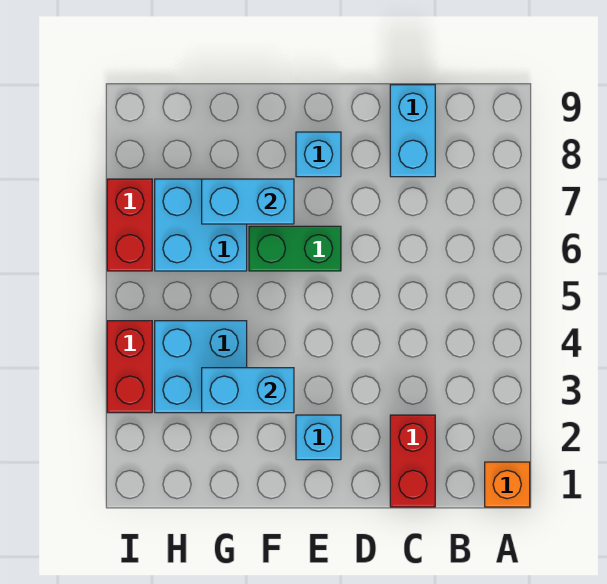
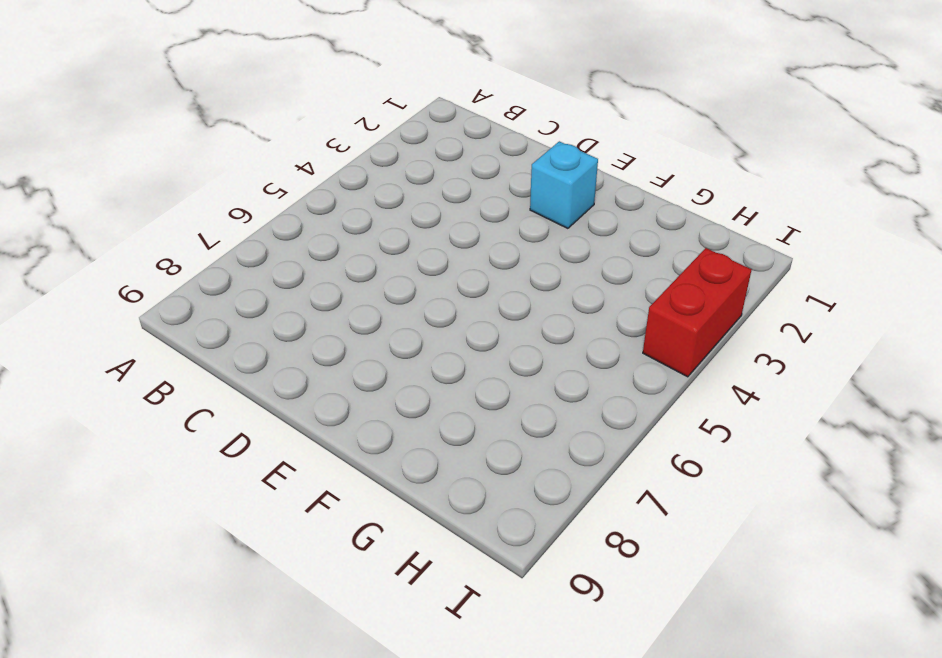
none -> orange 1x1 brick [485,462,530,507]
none -> red 1x2 brick [390,415,435,507]
none -> cyan 1x2 brick [390,85,435,177]

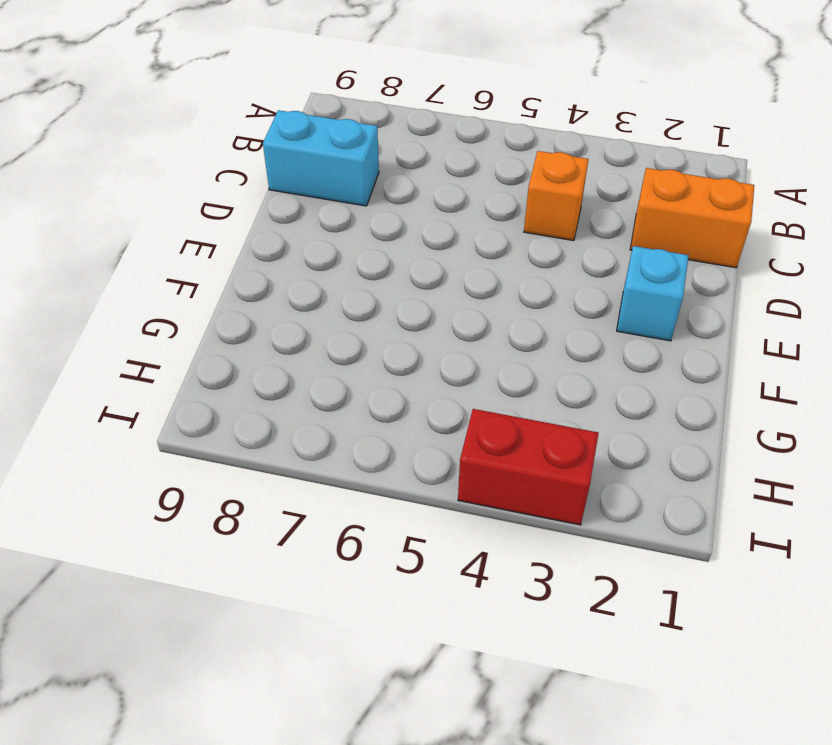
orange 1x2 brick [630,168,754,268] -> red 1x2 brick [390,415,435,507]
orange 1x1 brick [524,151,589,241] -> orange 1x1 brick moved to [485,462,530,507]
none -> green 1x2 brick [249,226,341,271]
none -> cyan 1x1 brick [296,132,341,177]
none -> cyan 2x2 brick [155,321,247,413]

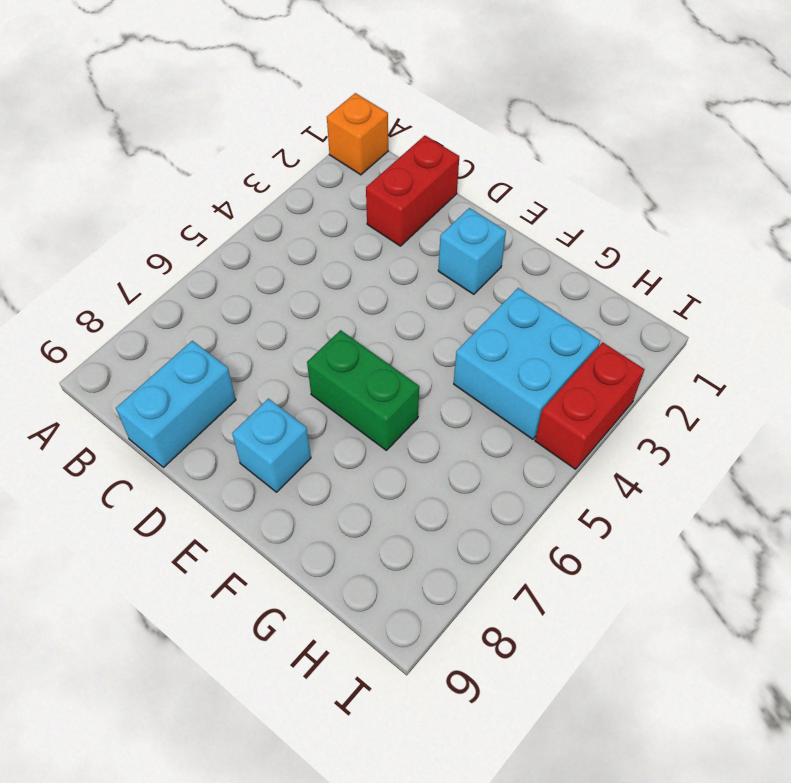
none -> cyan 2x2 brick [155,179,247,271]
none -> red 1x2 brick [107,179,152,271]
none -> cyan 1x2 brick [202,368,294,413]

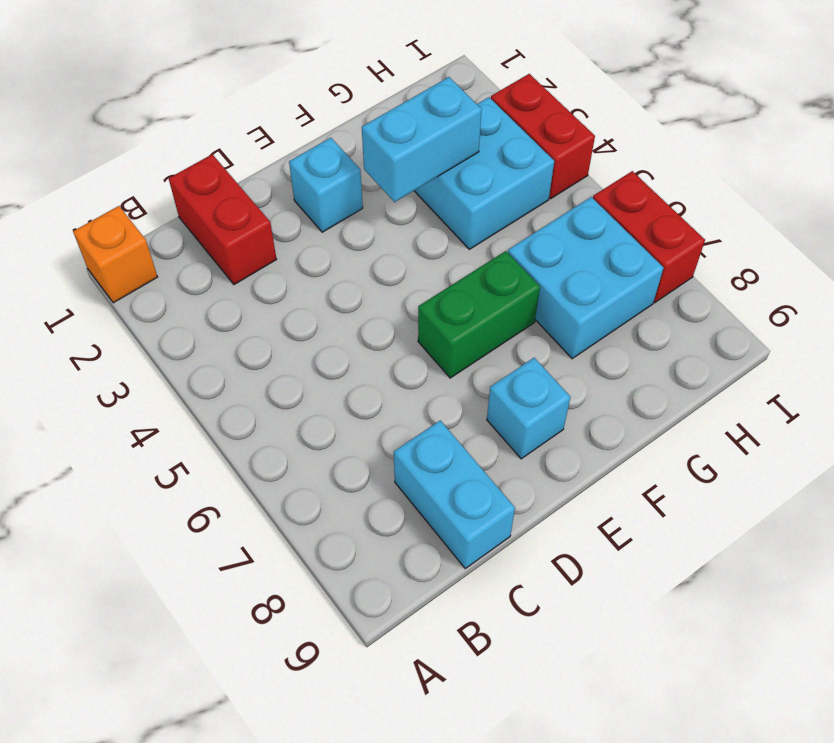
none -> cyan 1x2 brick [202,179,294,224]

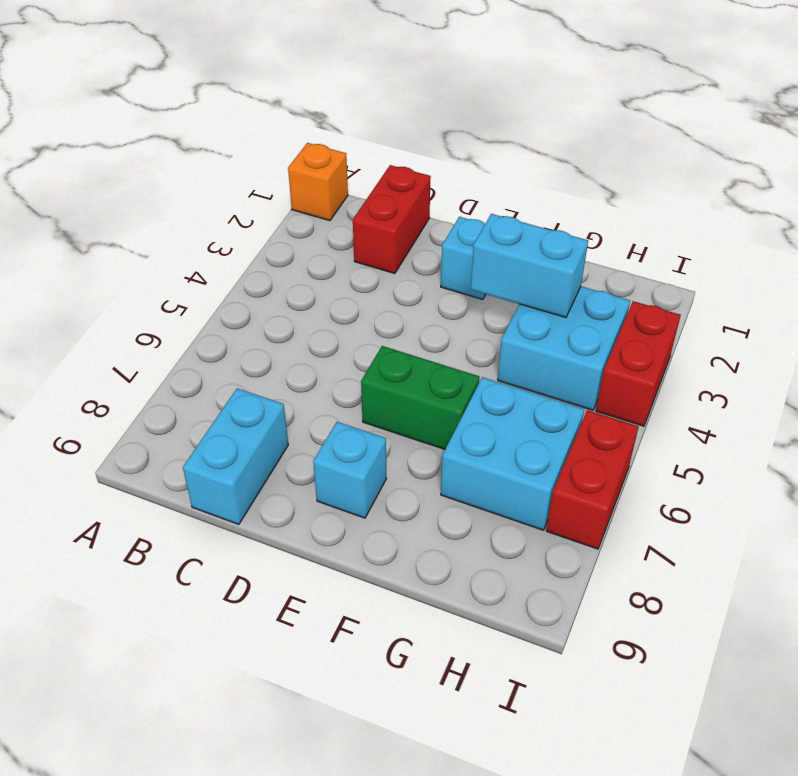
none -> cyan 1x2 brick [202,179,294,224]

